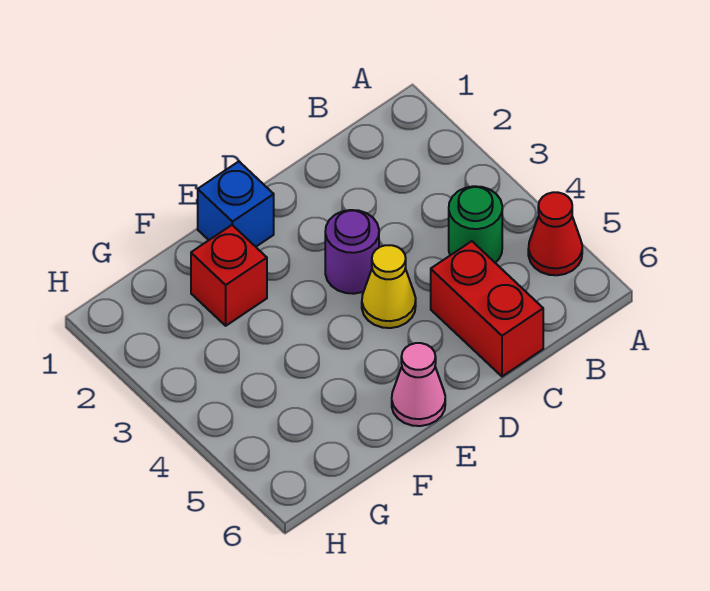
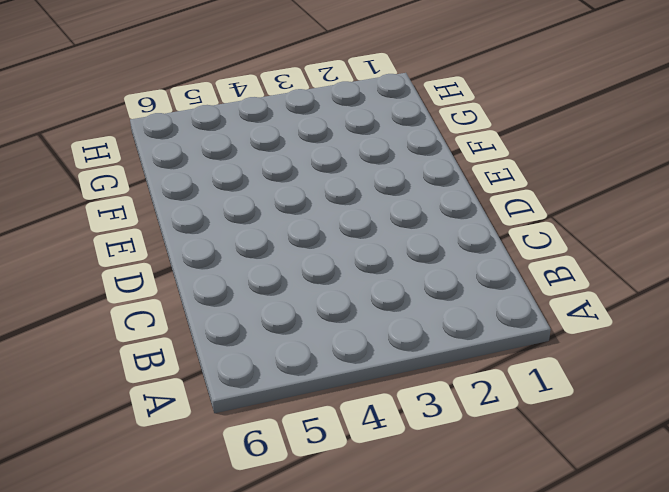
none -> red 1x1 cone [528,192,582,275]
none -> green 1x1 round brick [449,186,502,263]

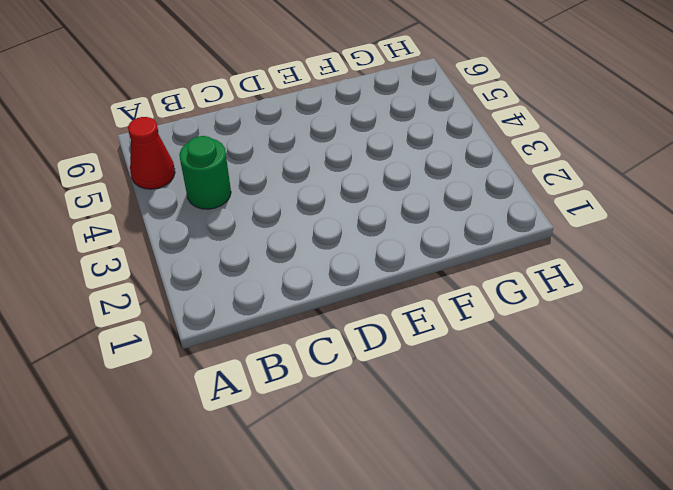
none -> red 1x2 brick [431,241,543,376]
none -> purple 1x1 round brick [325,210,379,294]

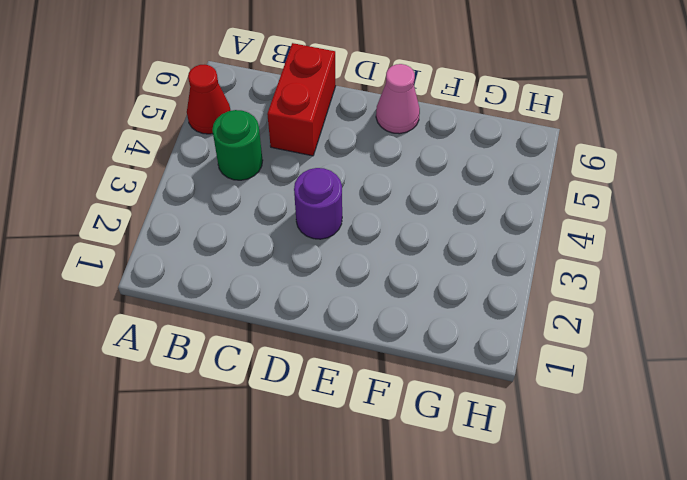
none -> yellow 1x1 cone [362,245,416,328]
none -> blue 1x1 brick [198,162,274,247]

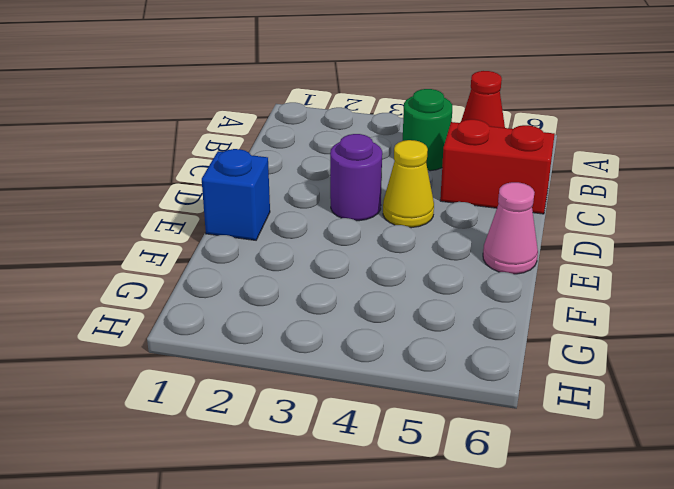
none -> red 1x1 brick [191,225,267,326]

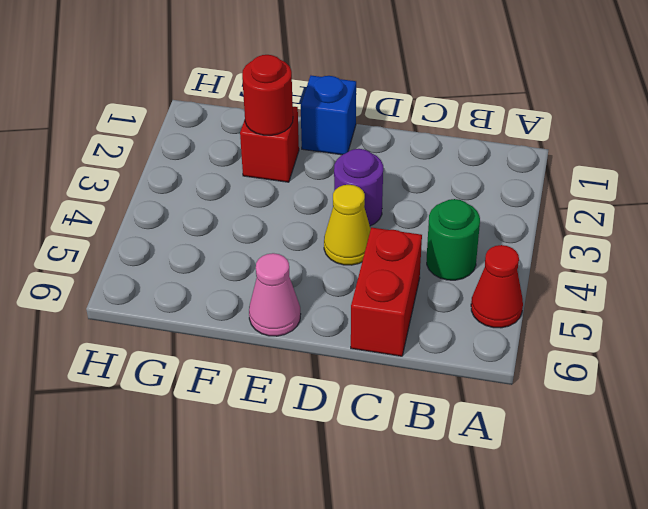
red 1x1 round brick [242,55,293,135] -> none

